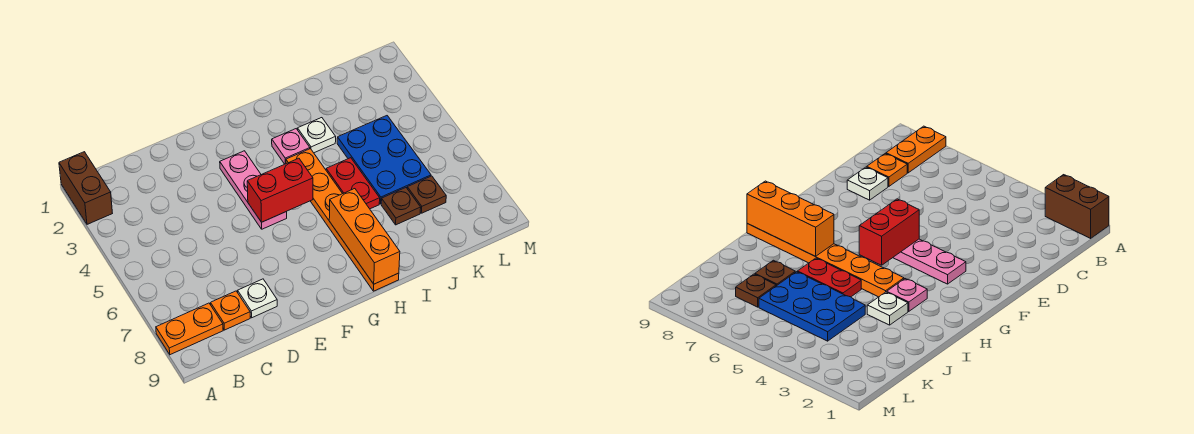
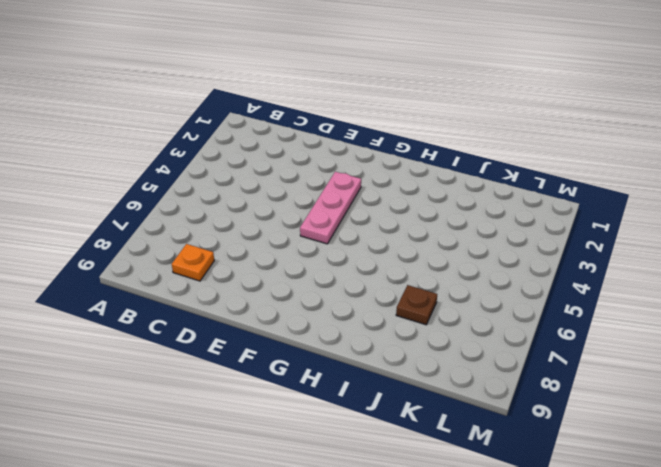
none -> brown 1x2 brick [59,152,112,224]
none -> orange 1x2 plate [156,303,223,355]
none -> white 1x1 plate [238,279,277,318]

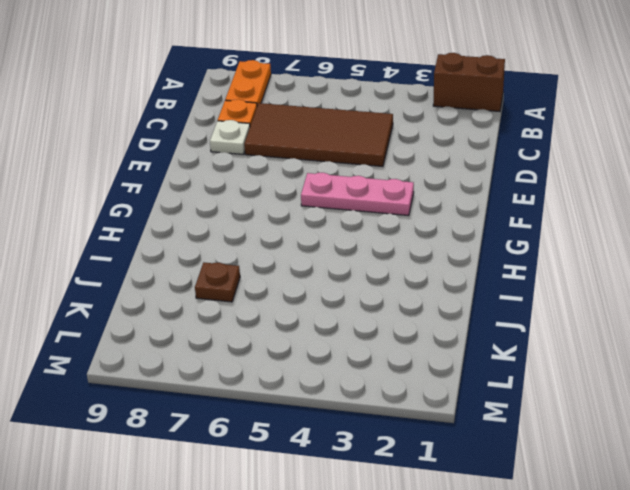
brown 2x4 tile [244,103,393,167] -> none
none -> pink 1x1 plate [272,129,310,164]
none -> orange 1x6 plate [286,149,399,291]
none -> white 1x1 plate [298,118,336,153]

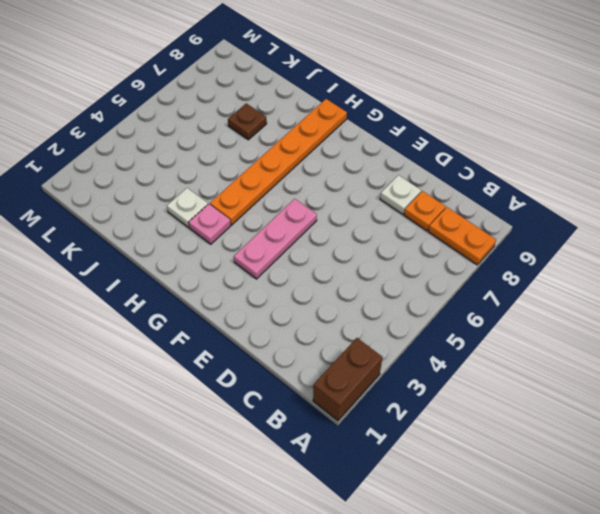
none -> red 1x2 plate [326,158,380,209]
none -> blue 2x3 plate [337,116,431,204]
none -> brown 1x1 plate [407,176,446,213]

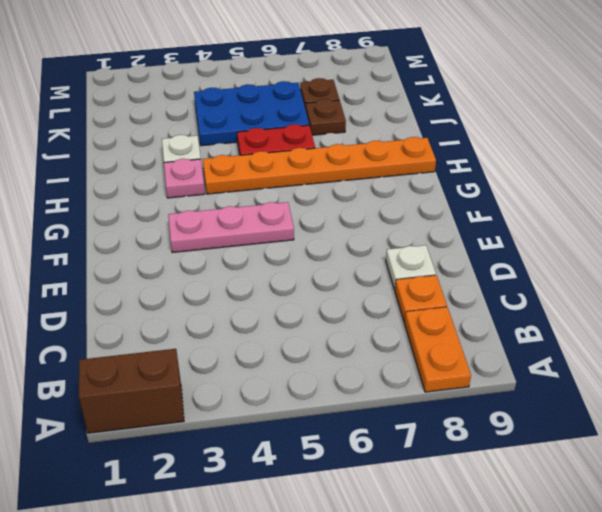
none -> red 1x2 brick [247,158,313,222]
none -> orange 1x3 brick [329,189,400,284]

